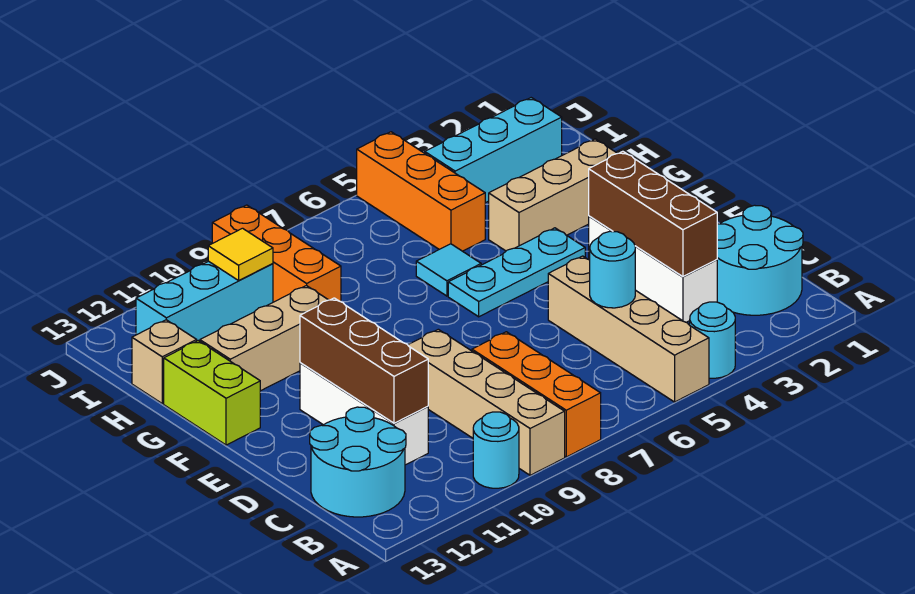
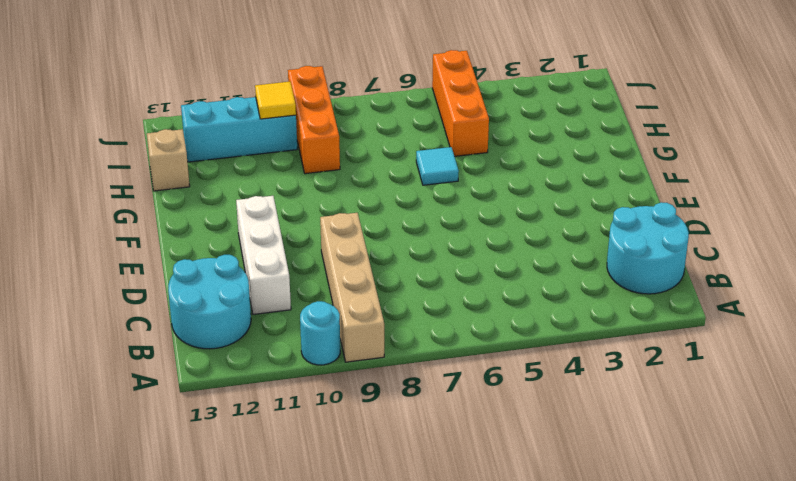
none -> cyan 1x1 round brick [690,302,735,378]
none -> tan 1x4 brick [548,256,709,402]
none -> orange 1x3 brick [472,332,601,457]

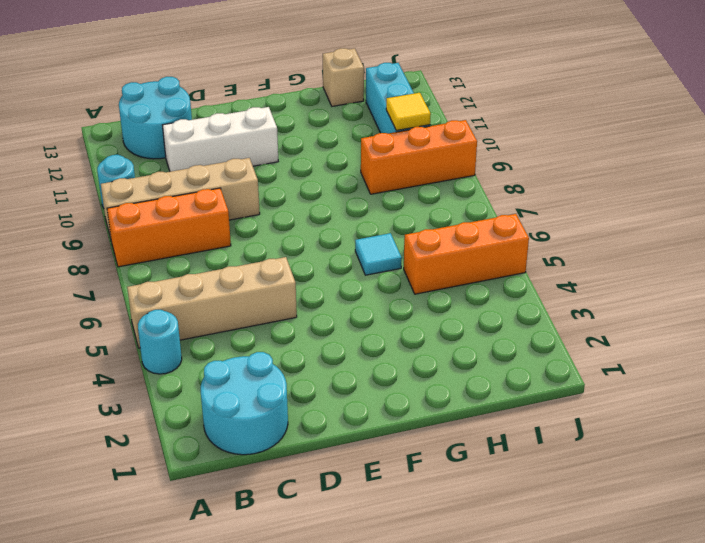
none -> white 1x3 brick [589,216,717,322]
none -> cyan 1x3 plate [448,228,585,317]
none -> lime 1x2 brick [164,341,260,445]

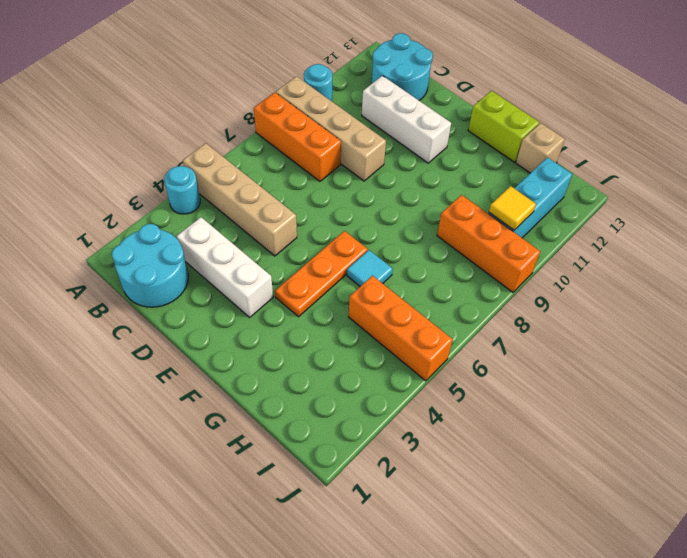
orange 1x3 plate [275,231,368,317] -> cyan 1x3 plate [448,228,585,317]
none -> tan 1x3 brick [489,139,617,251]
none -> tan 1x3 brick [200,286,328,391]
none -> cyan 1x3 brick [425,98,562,203]

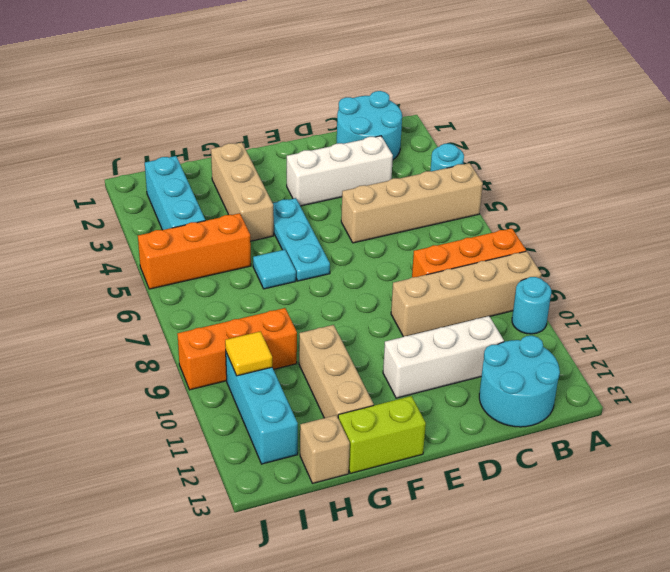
none -> brown 1x3 brick [589,151,717,277]
none -> cyan 1x1 round brick [590,231,635,308]
none -> brown 1x3 brick [300,298,428,423]

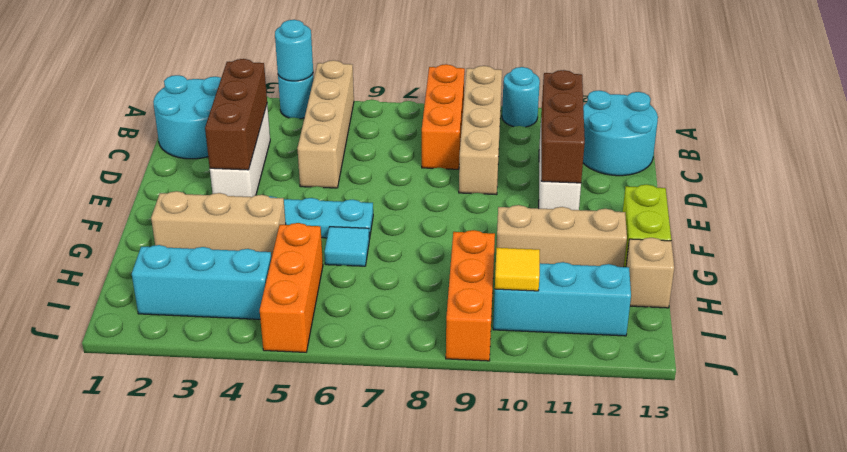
cyan 1x1 round brick [275,20,313,81] -> cyan 1x1 round brick moved to [590,231,635,308]

